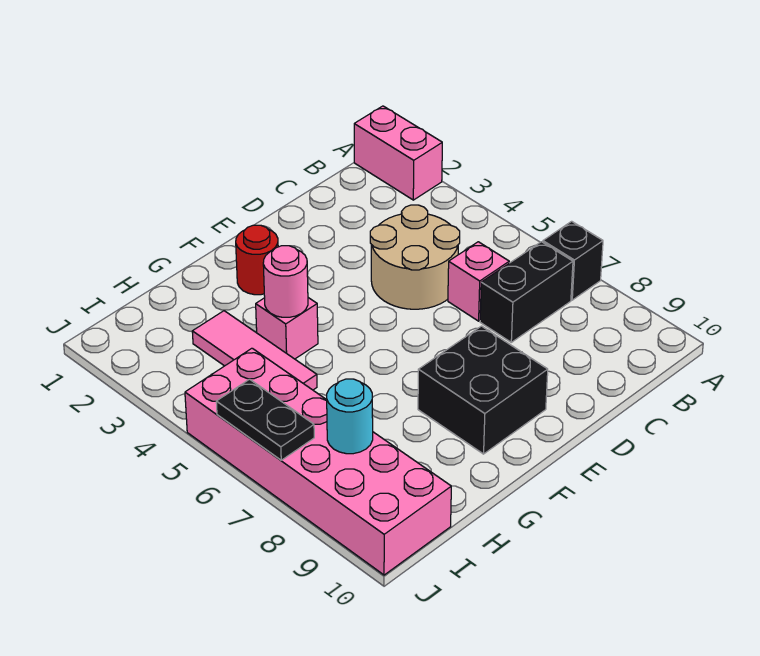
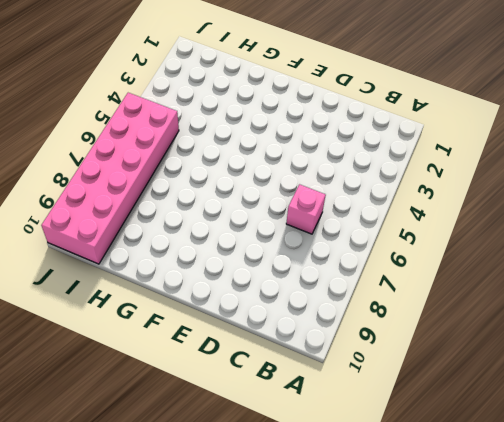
none -> pink 1x2 brick [354,106,442,200]
none -> black 1x1 brick [543,221,603,300]
none -> black 1x2 brick [480,242,573,342]

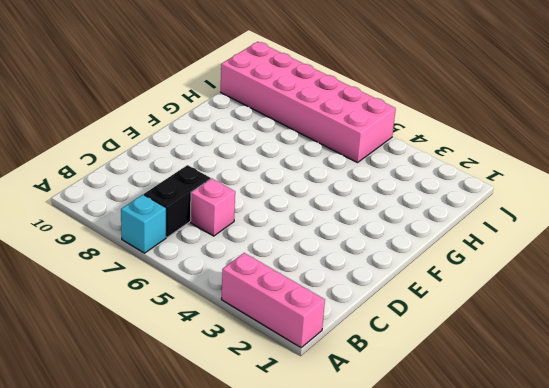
pink 1x3 brick [221,253,325,348] -> pink 1x2 brick [354,106,442,200]
cyan 1x1 brick [121,195,166,253] -> black 1x1 brick [543,221,603,300]
none -> tan 2x2 round brick [370,205,460,309]
none -> black 2x2 brick [418,326,548,454]
none -> red 1x1 round brick [236,225,278,295]

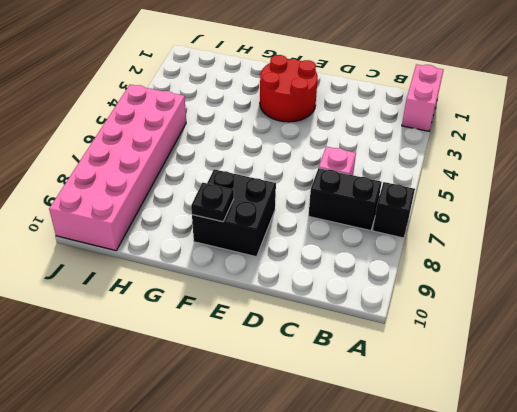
red 2x2 round brick [260,55,318,122] -> red 1x1 round brick [236,225,278,295]
black 1x1 plate [191,183,234,222] -> none
none -> tan 2x2 round brick [370,205,460,309]
none -> pink 1x1 brick [256,298,318,359]
none -> pink 1x3 tile [192,311,317,390]

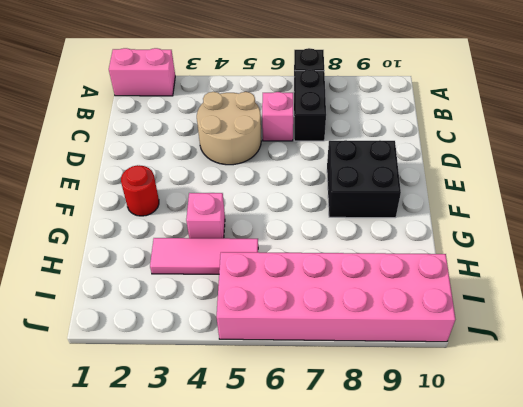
none -> pink 1x1 round brick [263,246,308,317]
none -> cyan 1x1 round brick [327,379,373,454]
none -> black 1x2 plate [216,379,314,460]

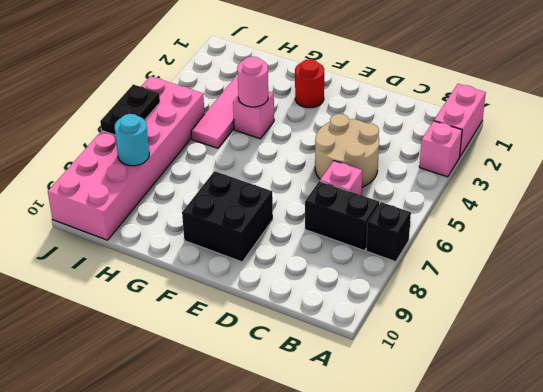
pink 1x1 brick [419,121,462,177] -> none

